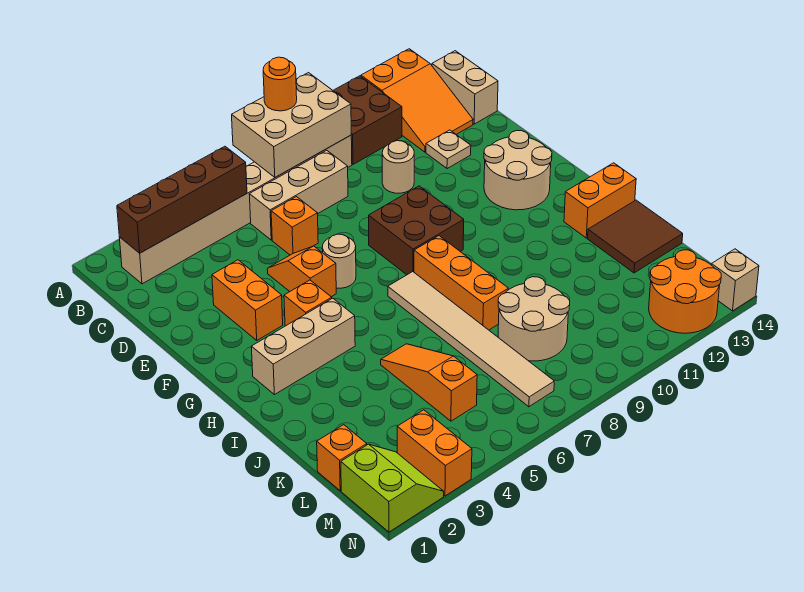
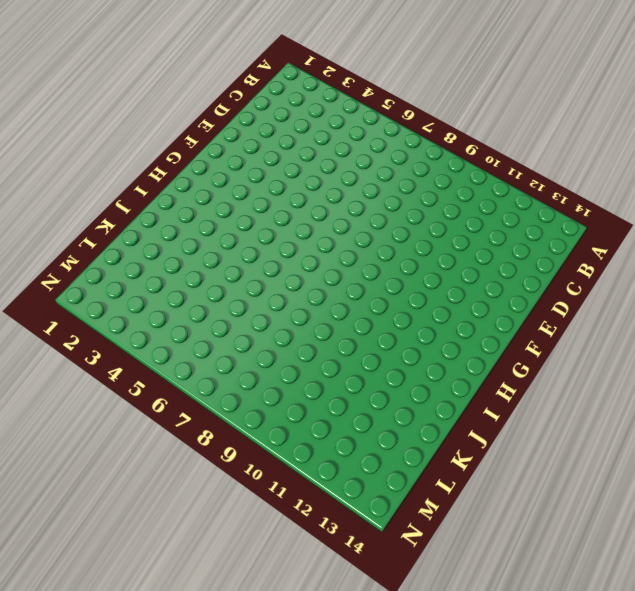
none -> brown 2x2 brick [333,76,402,164]
none -> orange 2x3 slope [361,49,473,152]
none -> tan 1x8 brick [119,135,352,284]

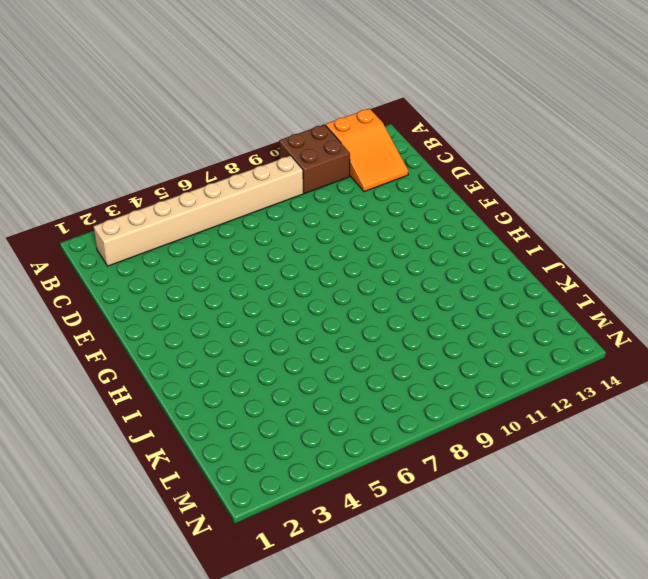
none -> tan 1x2 brick [432,51,498,124]
none -> tan 1x3 brick [249,150,348,240]
none -> orange 1x1 brick [271,197,318,255]

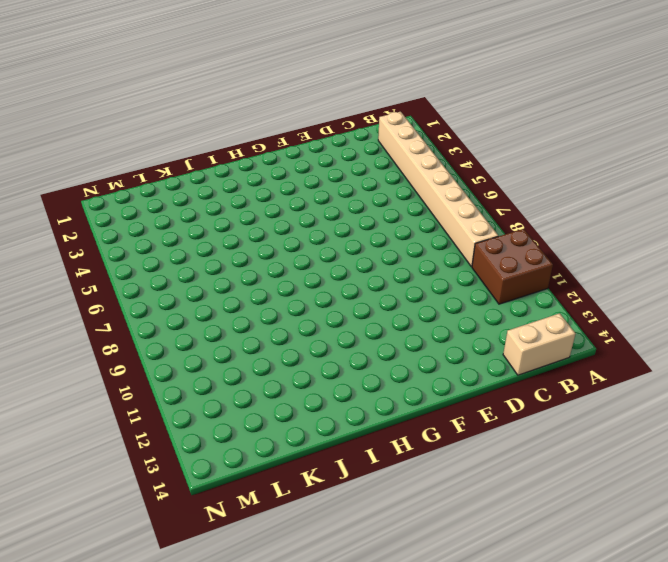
none -> orange 2x3 slope [361,49,473,152]
none -> tan 1x3 brick [249,150,348,240]
none -> orange 1x1 brick [271,197,318,255]

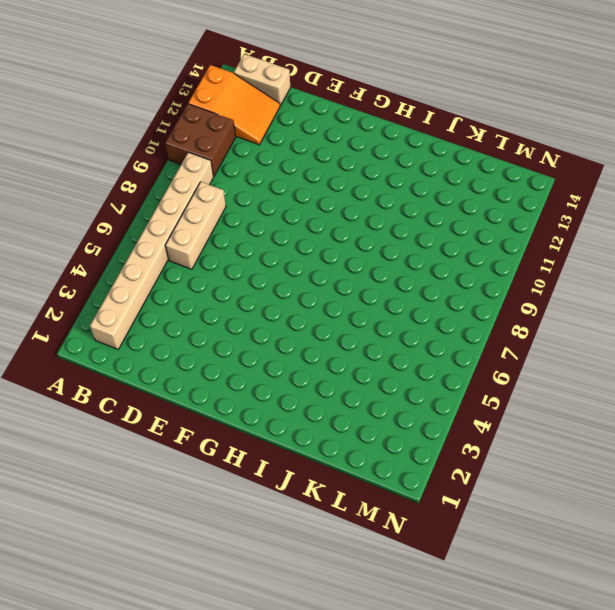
none -> orange 1x1 brick [271,197,318,255]
none -> tan 1x1 round brick [382,141,414,193]
none -> tan 1x1 plate [426,130,471,169]

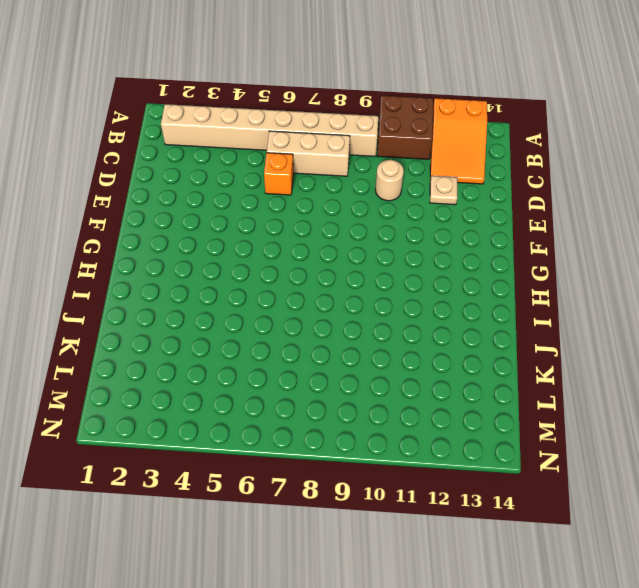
none -> tan 1x2 brick [432,51,498,124]
none -> orange 1x2 brick [212,260,283,340]
none -> orange 1x2 slope [267,246,336,297]

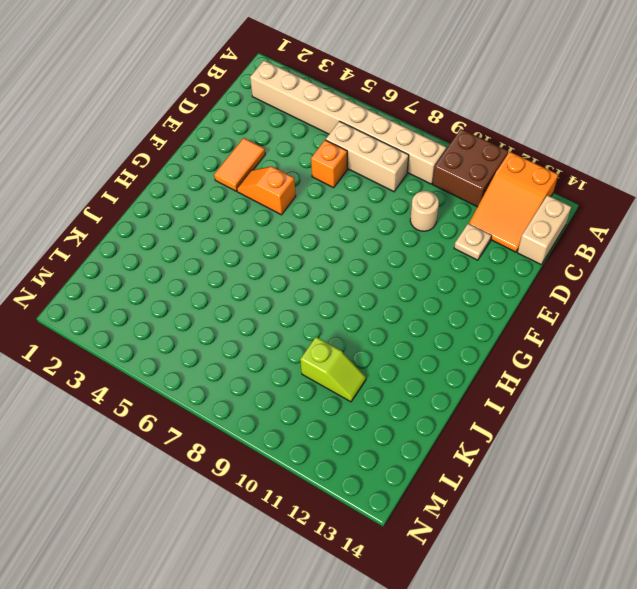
orange 1x2 tile [214,138,265,191] -> orange 1x2 brick [212,260,283,340]
orange 1x2 slope [237,166,296,215] -> orange 1x2 slope turned to [267,246,336,297]
lime 1x2 slope [300,337,366,402] -> none
none -> tan 1x1 round brick [322,234,356,288]
none -> brown 2x2 brick [369,186,464,275]
none -> tan 2x2 round brick [484,131,552,210]

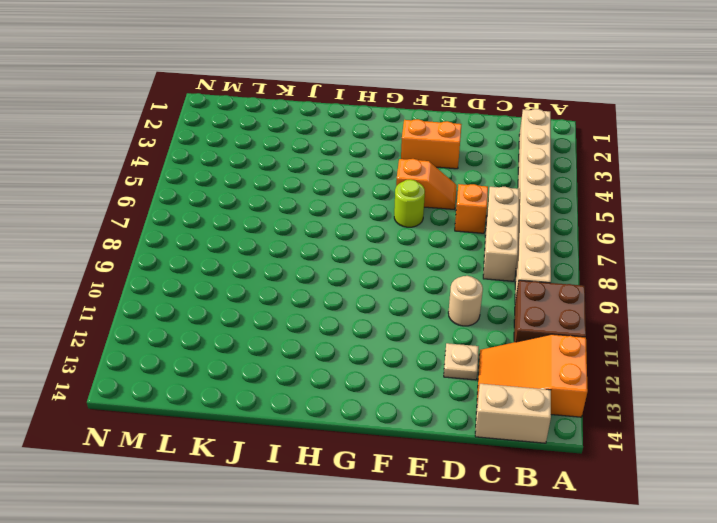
lime 1x1 round brick [394,179,425,227] -> tan 1x1 round brick [322,234,356,288]
none -> brown 2x2 brick [369,186,464,275]
none -> tan 2x2 round brick [484,131,552,210]
none -> orange 1x1 brick [284,280,332,326]

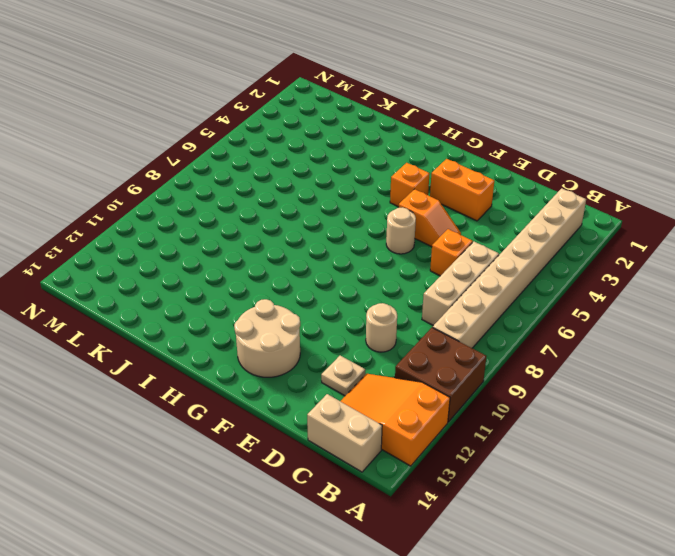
none -> brown 2x2 brick [369,186,464,275]
none -> tan 1x3 brick [251,298,355,395]
none -> tan 1x6 tile [388,272,554,407]

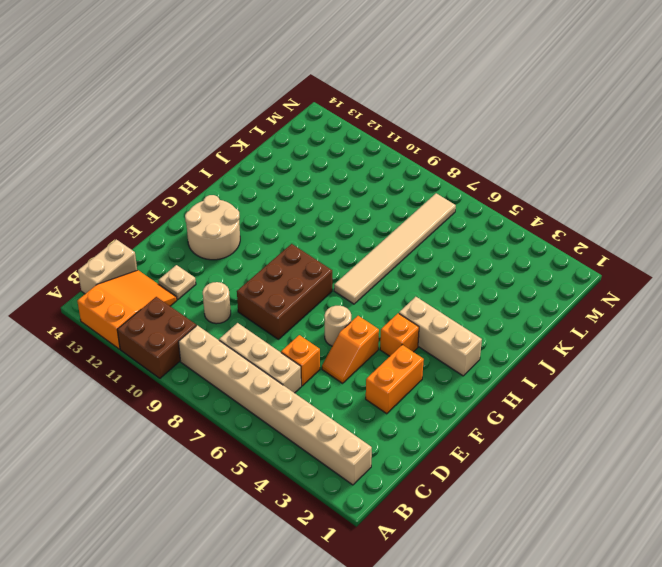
brown 2x3 brick [237,244,332,339] -> brown 2x2 brick [369,186,464,275]
none -> orange 1x3 brick [414,236,508,330]
none -> orange 1x2 brick [564,163,636,238]
none -> orange 1x3 slope [381,344,477,421]

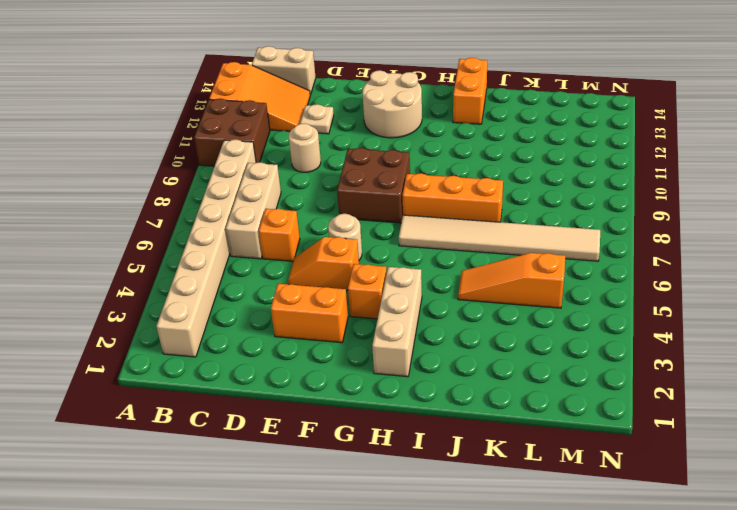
none -> brown 2x2 tile [588,200,683,273]
none -> tan 2x2 round brick [498,277,570,361]
none -> orange 1x1 brick [317,425,367,491]

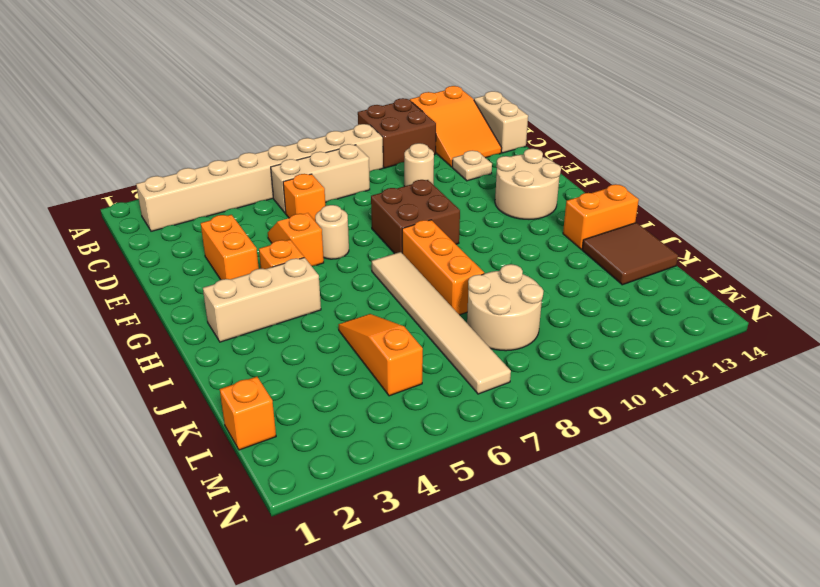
none -> lime 2x2 slope [341,444,444,532]
none -> orange 1x2 brick [397,410,472,496]
none -> orange 2x2 round brick [649,250,721,333]

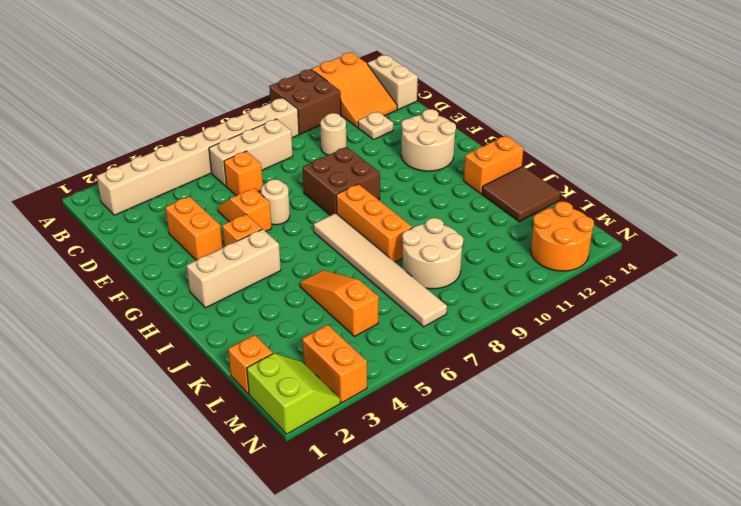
none -> tan 1x1 brick [711,249,759,311]
none -> tan 2x3 brick [232,73,351,177]
none -> brown 1x4 brick [117,146,247,253]

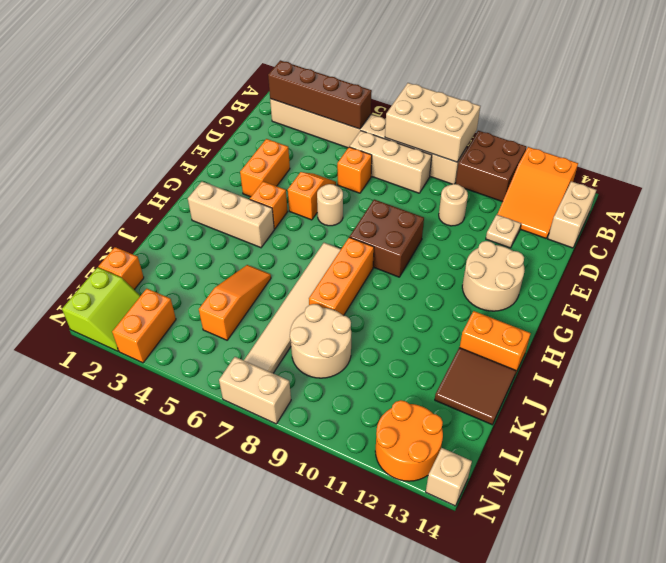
tan 1x2 brick [219,357,291,424] -> none
none -> orange 1x1 round brick [263,57,297,111]

